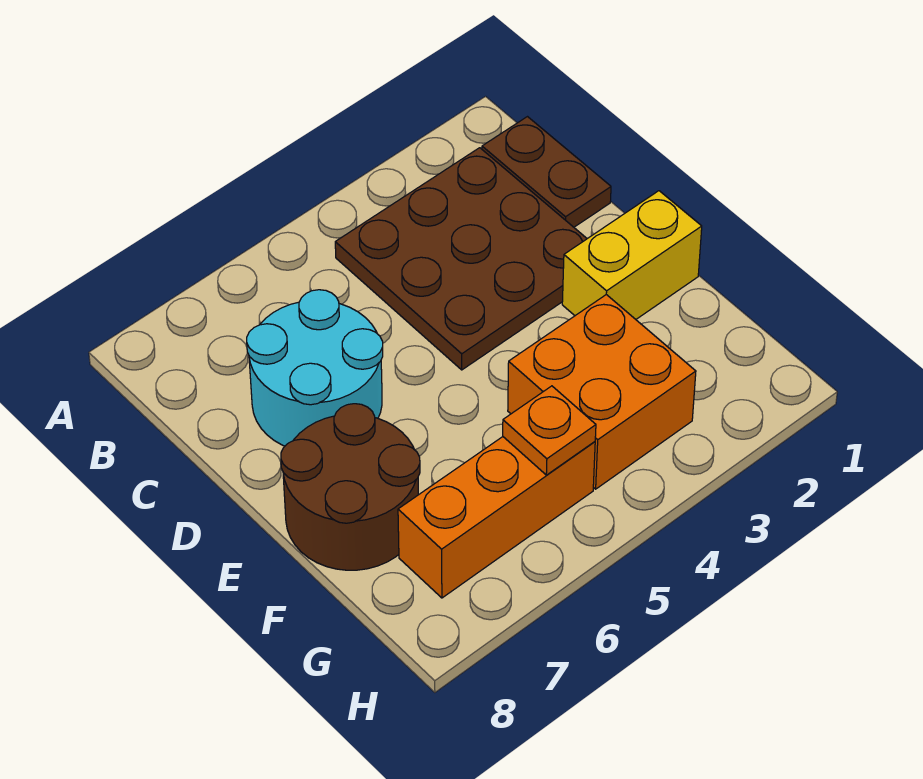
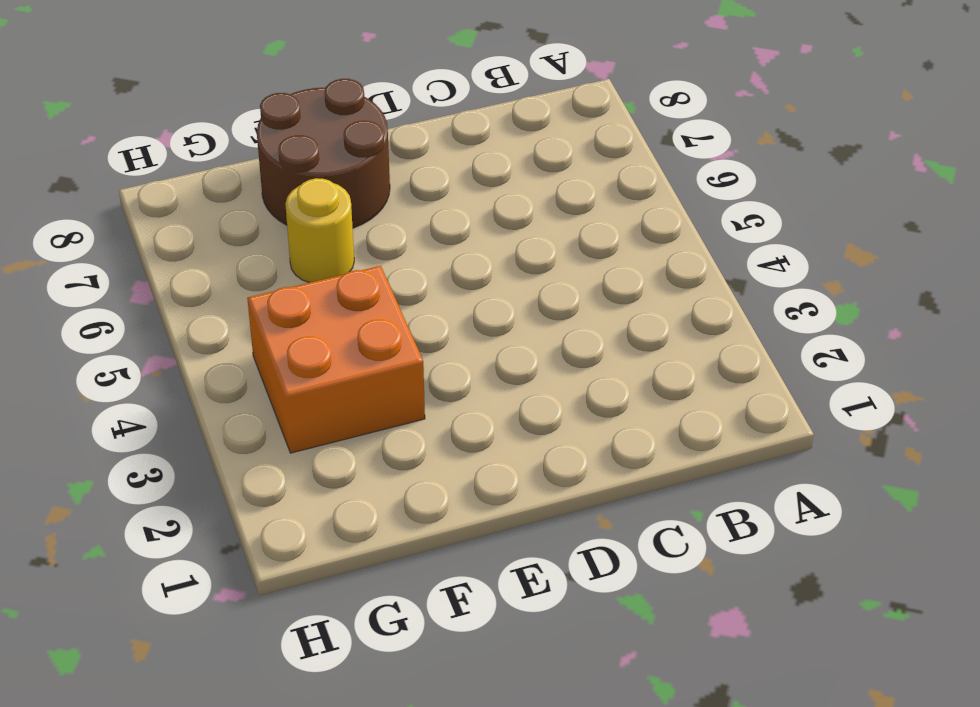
yellow 1x1 round brick [285,178,354,283] -> none
none -> brown 1x2 plate [482,117,611,227]
none -> brown 3x3 plate [335,148,587,370]

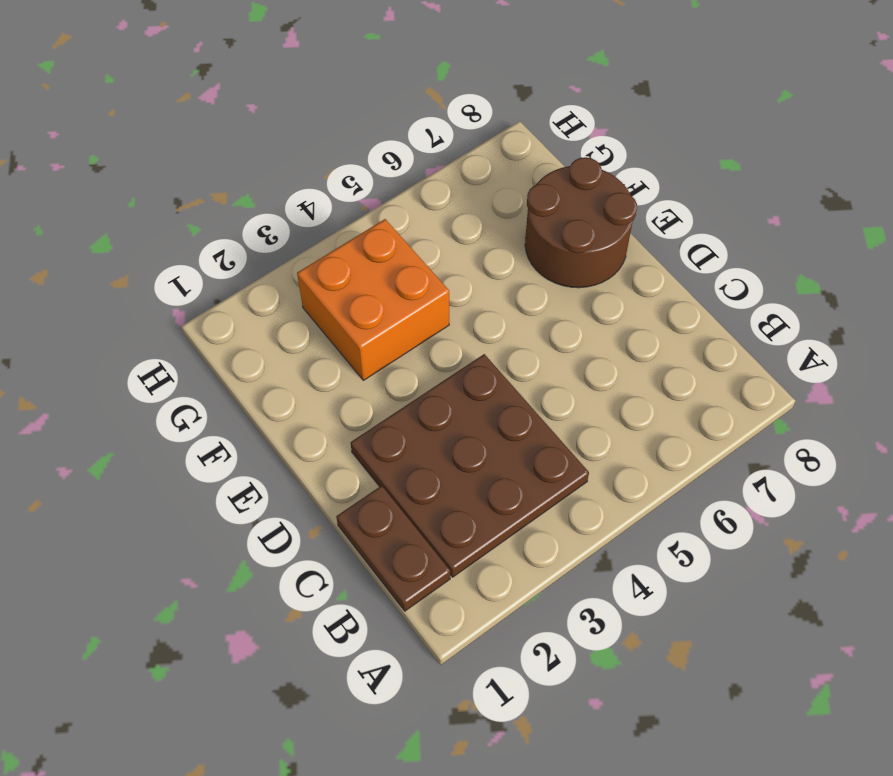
none -> cyan 2x2 round brick [247,290,383,446]
none -> yellow 1x2 brick [562,191,702,319]

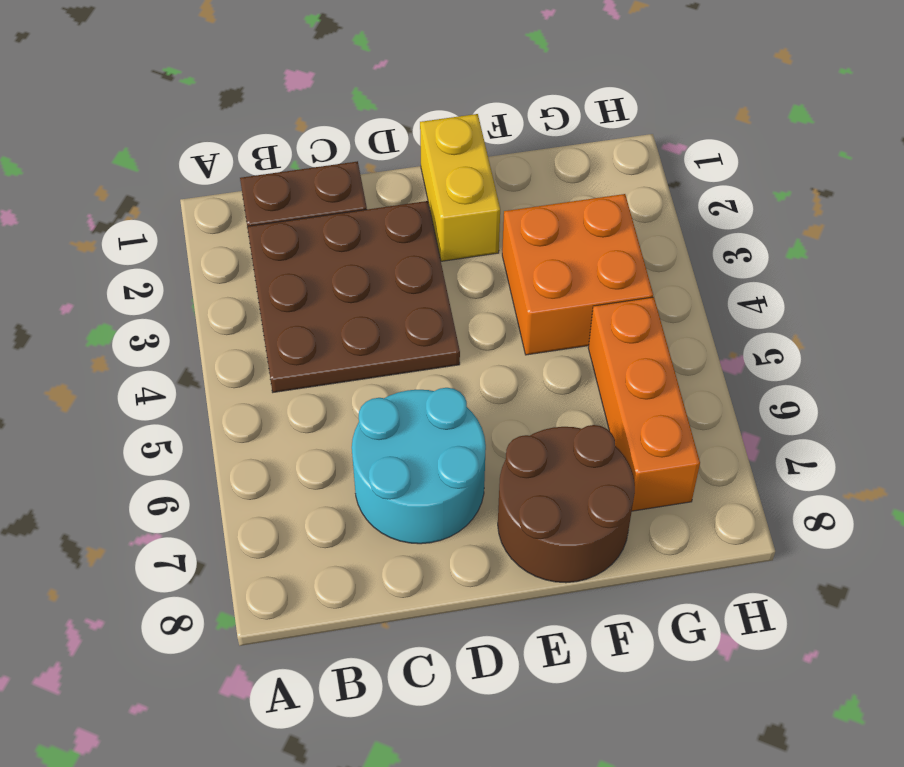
none -> orange 1x1 plate [503,386,596,475]

